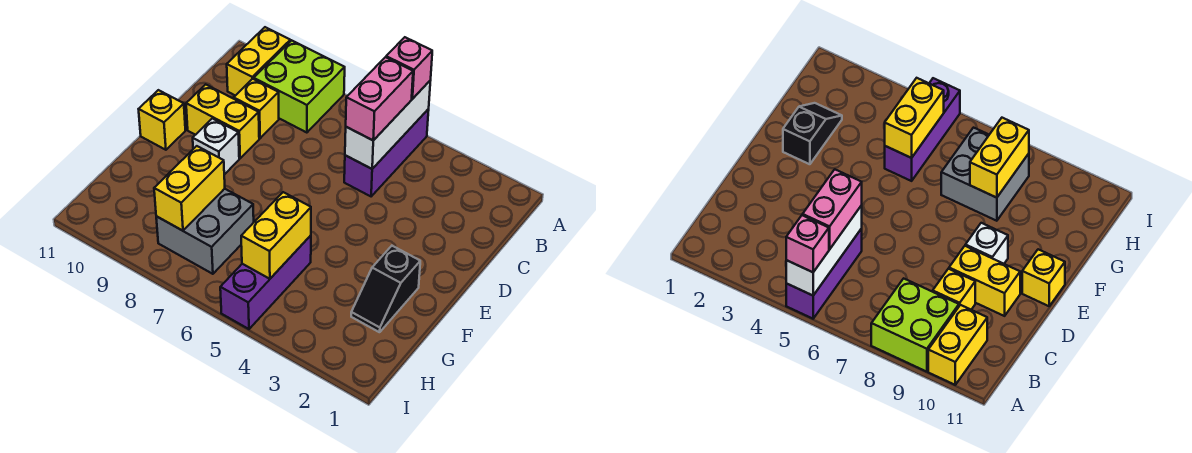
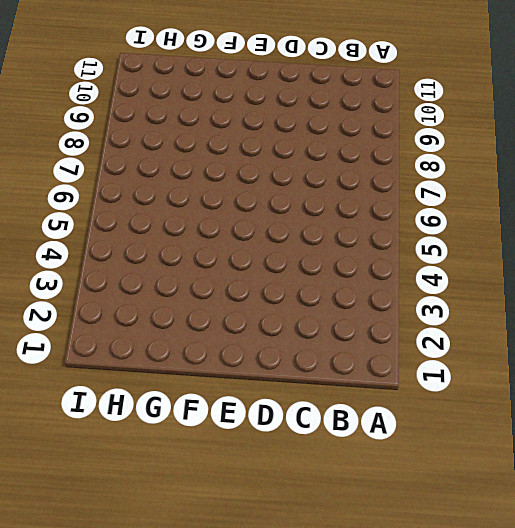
none -> purple 1x3 brick [344,109,429,196]
none -> lime 2x2 brick [254,40,345,133]
none -> yellow 1x2 brick [227,27,290,96]

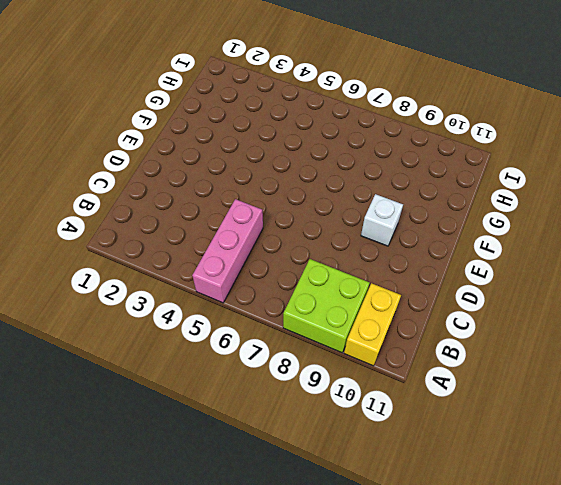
pink 1x3 brick [192,199,263,303] -> purple 1x3 brick [344,109,429,196]
none -> yellow 1x1 brick [234,79,279,138]
none -> yellow 1x2 brick [186,84,259,158]
none -> yellow 1x1 brick [139,90,185,150]

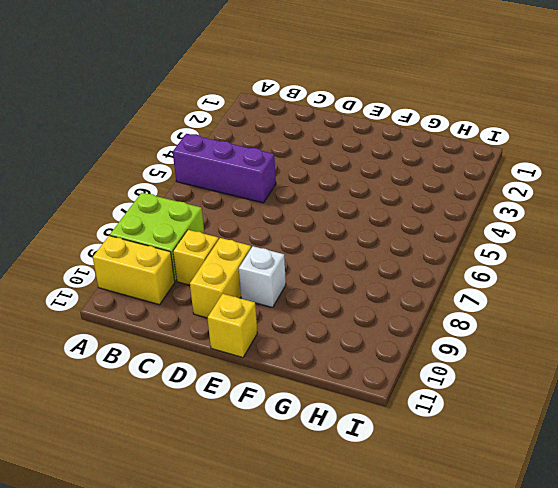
none -> black 1x2 slope [351,246,420,332]
none -> purple 1x3 brick [220,236,311,329]
none -> grey 2x2 brick [156,189,254,274]

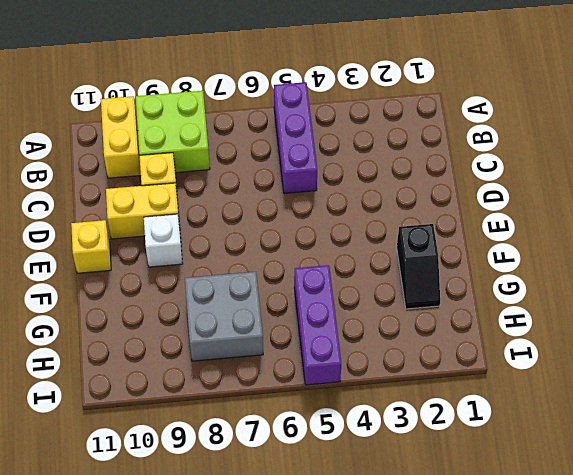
none -> white 1x3 brick [345,80,431,169]
none -> yellow 1x2 brick [241,192,311,279]
none -> yellow 1x2 brick [154,146,225,231]

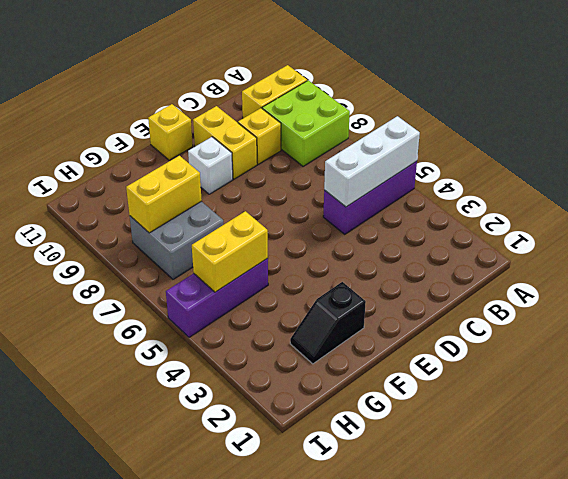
none -> pink 1x1 brick [386,37,432,99]
none -> pink 1x2 brick [346,57,413,140]

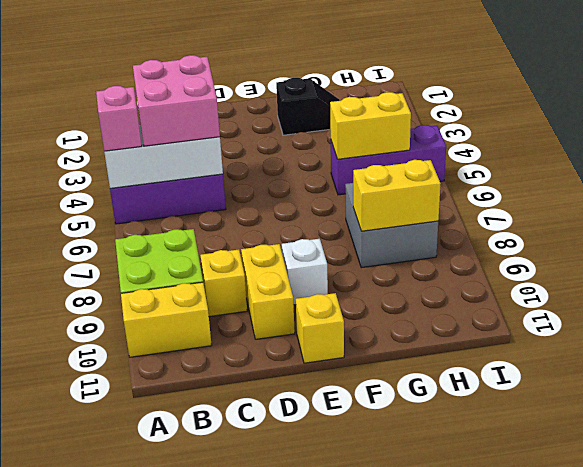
pink 2x2 brick [133,55,220,146] -> pink 1x2 brick [346,57,413,140]

